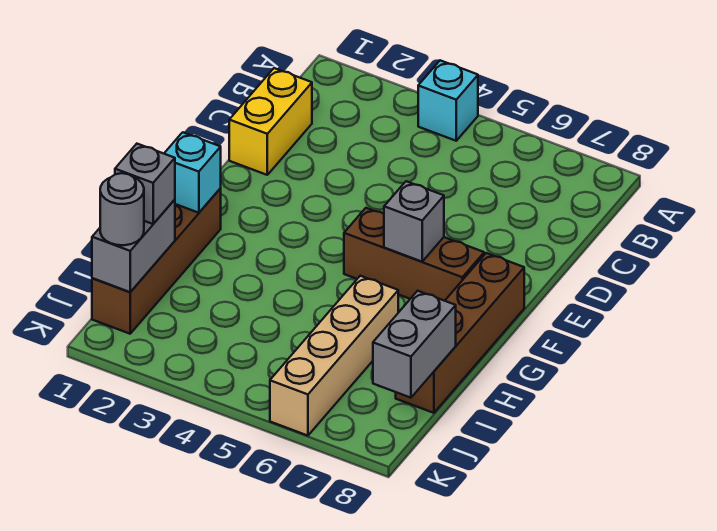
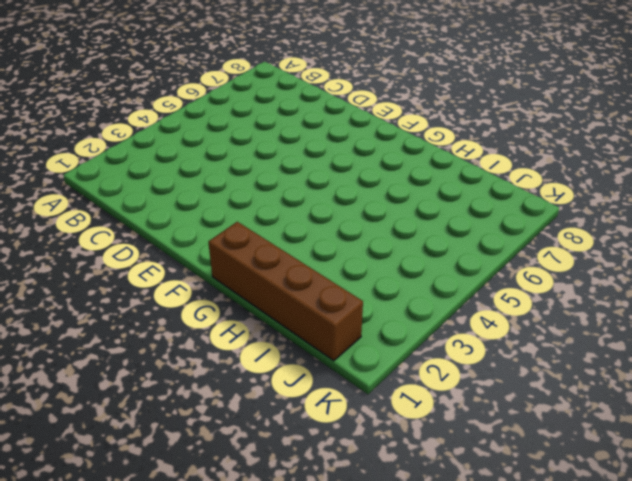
none -> cyan 1x1 brick [418,60,478,141]
none -> yellow 1x2 brick [229,68,312,175]
none -> brown 1x3 brick [344,208,484,301]

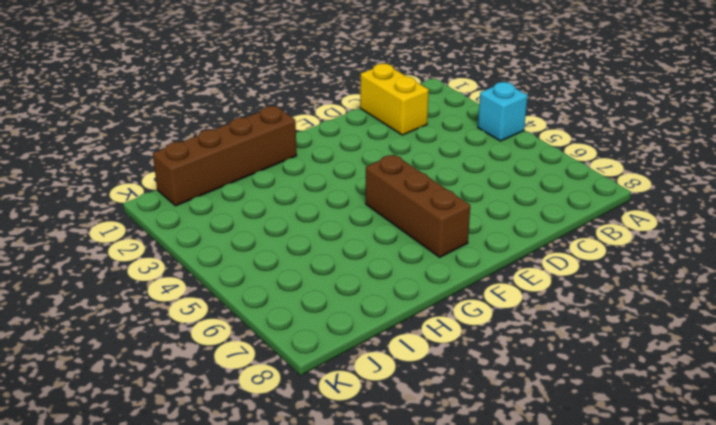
yellow 1x2 brick [360,64,429,135] -> yellow 1x2 brick turned to [229,68,312,175]
none -> brown 1x4 brick [396,253,524,413]
none -> tan 1x4 brick [270,276,398,436]
none -> grey 1x1 brick [384,181,444,262]

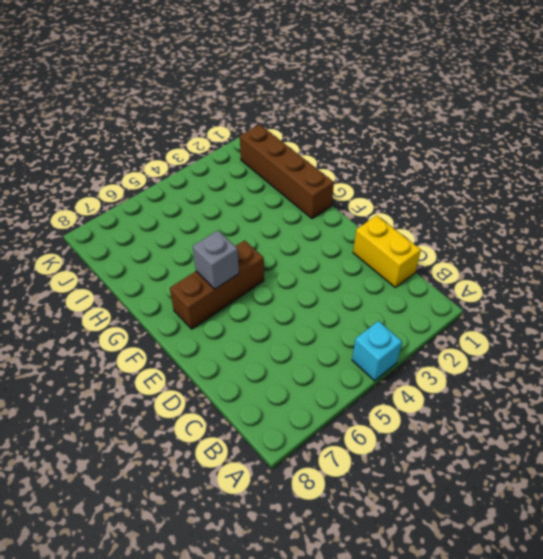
none -> brown 1x4 brick [396,253,524,413]
none -> tan 1x4 brick [270,276,398,436]
none -> cyan 1x1 brick [164,132,221,213]

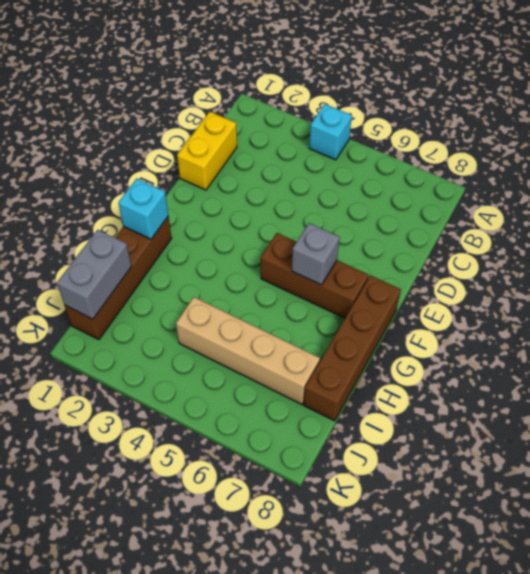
tan 1x4 brick [176,297,320,404] -> tan 1x4 brick turned to [270,276,398,436]
none -> grey 1x2 brick [373,291,456,398]
none -> grey 1x1 brick [115,144,175,224]
none -> grey 1x1 round brick [100,173,144,245]

